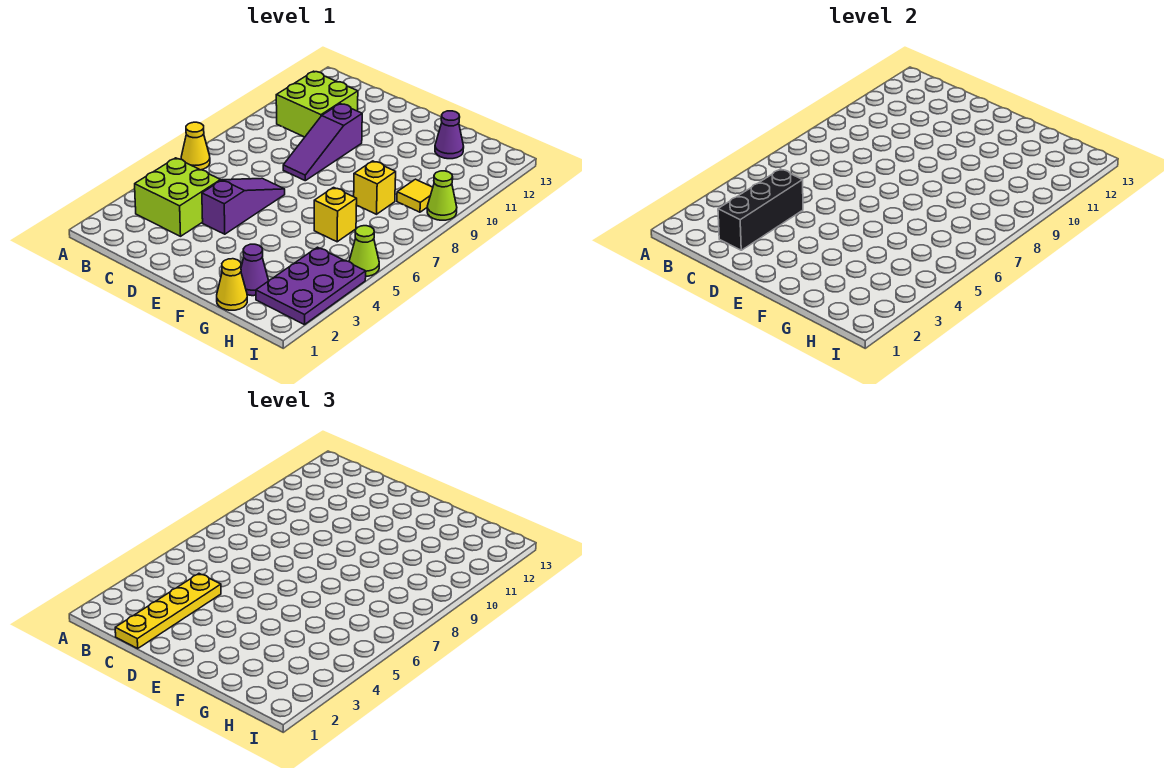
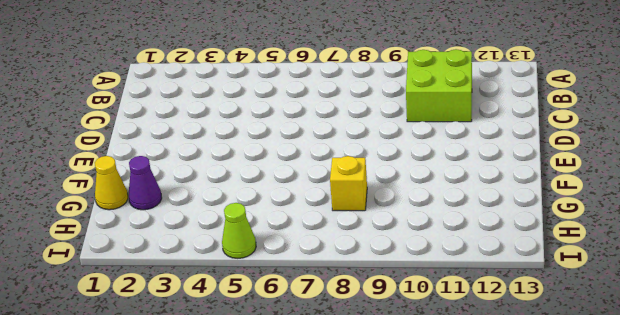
none -> yellow 1x1 cone [181,122,210,170]
none -> lime 2x2 brick [135,158,221,236]
none -> purple 1x3 slope [202,178,285,234]

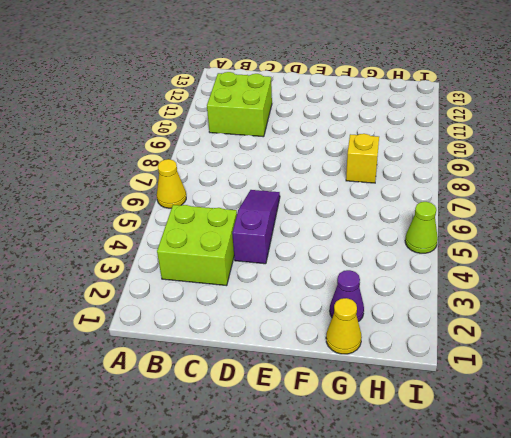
none -> purple 1x3 slope [283,104,362,181]
none -> yellow 1x1 brick [314,188,357,242]
none -> purple 1x1 cone [435,111,464,159]

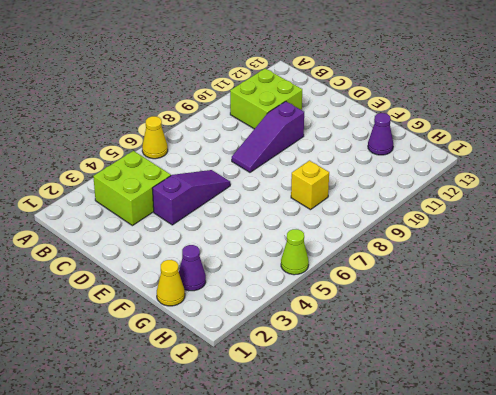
none -> yellow 1x1 brick [314,188,357,242]
none -> purple 2x3 plate [256,247,366,325]
none -> yellow 1x1 tile [397,179,433,212]

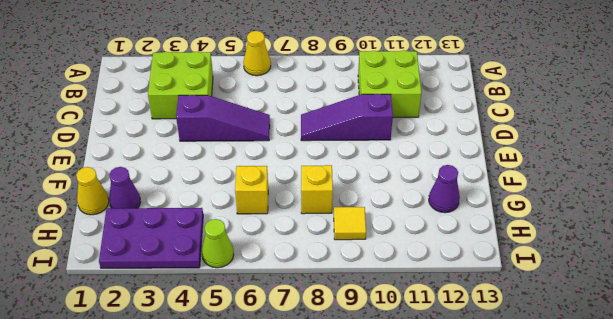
none -> lime 1x1 cone [427,171,457,220]
none -> black 1x3 brick [718,169,803,250]
none -> yellow 1x4 plate [115,574,221,648]

